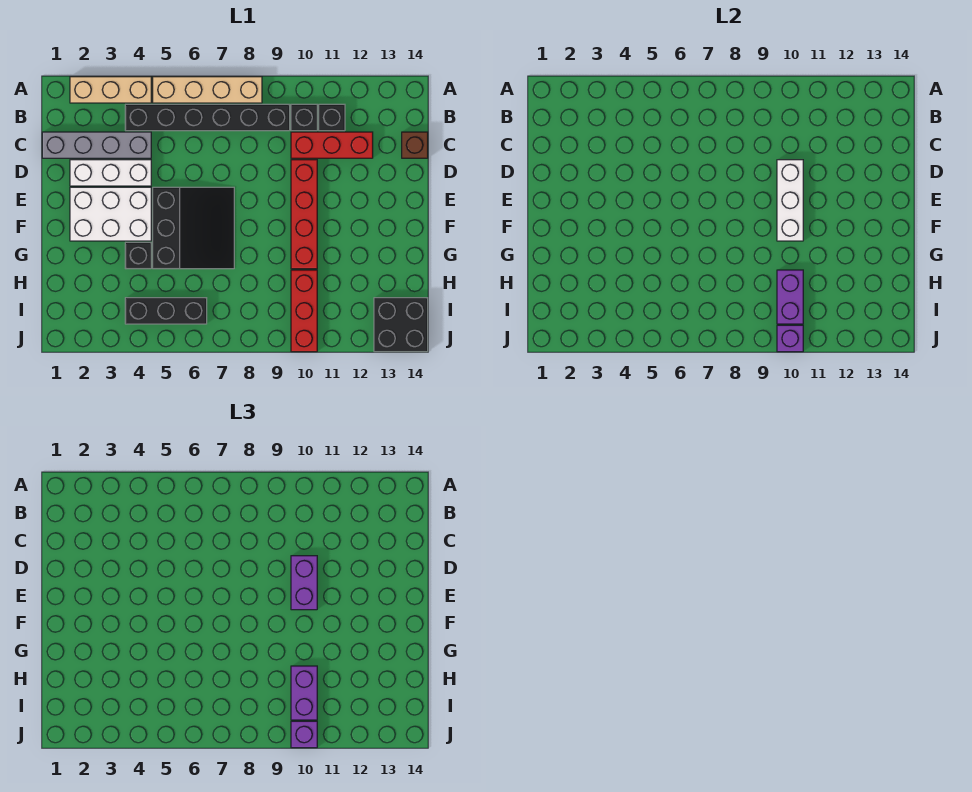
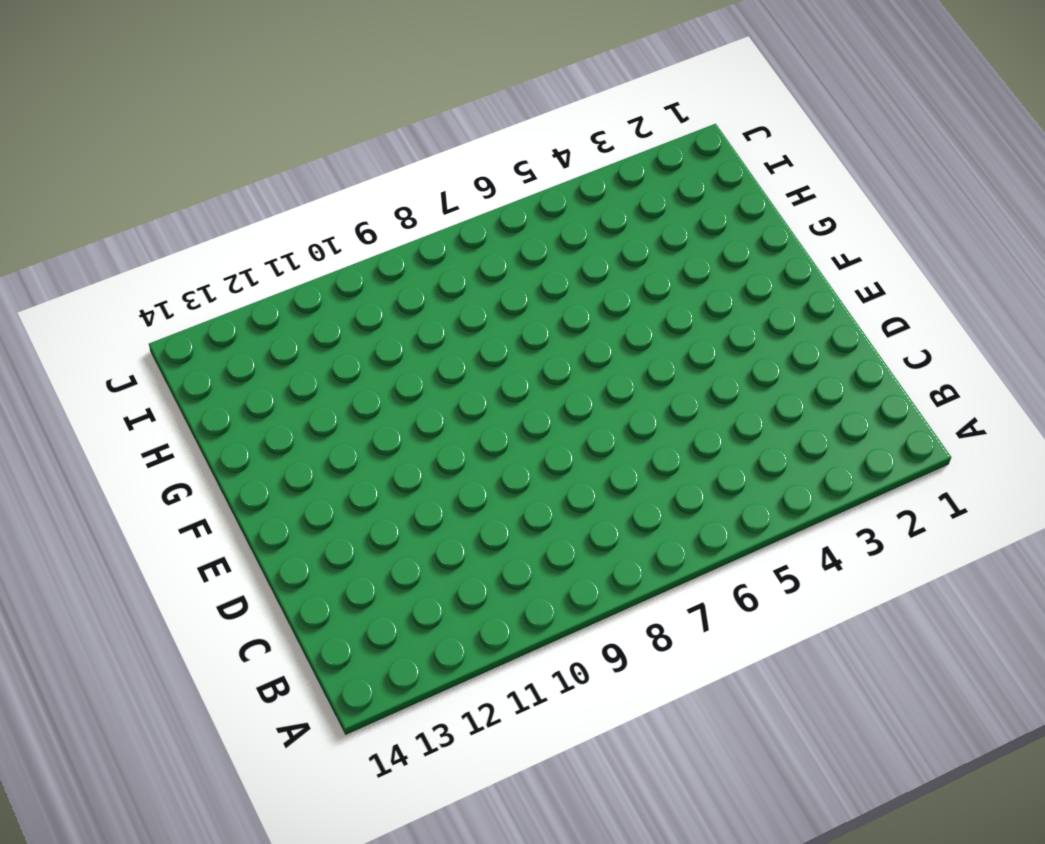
none -> tan 1x3 brick [70,77,151,103]
none -> tan 1x4 brick [153,77,262,103]
none -> black 1x6 brick [125,104,290,131]

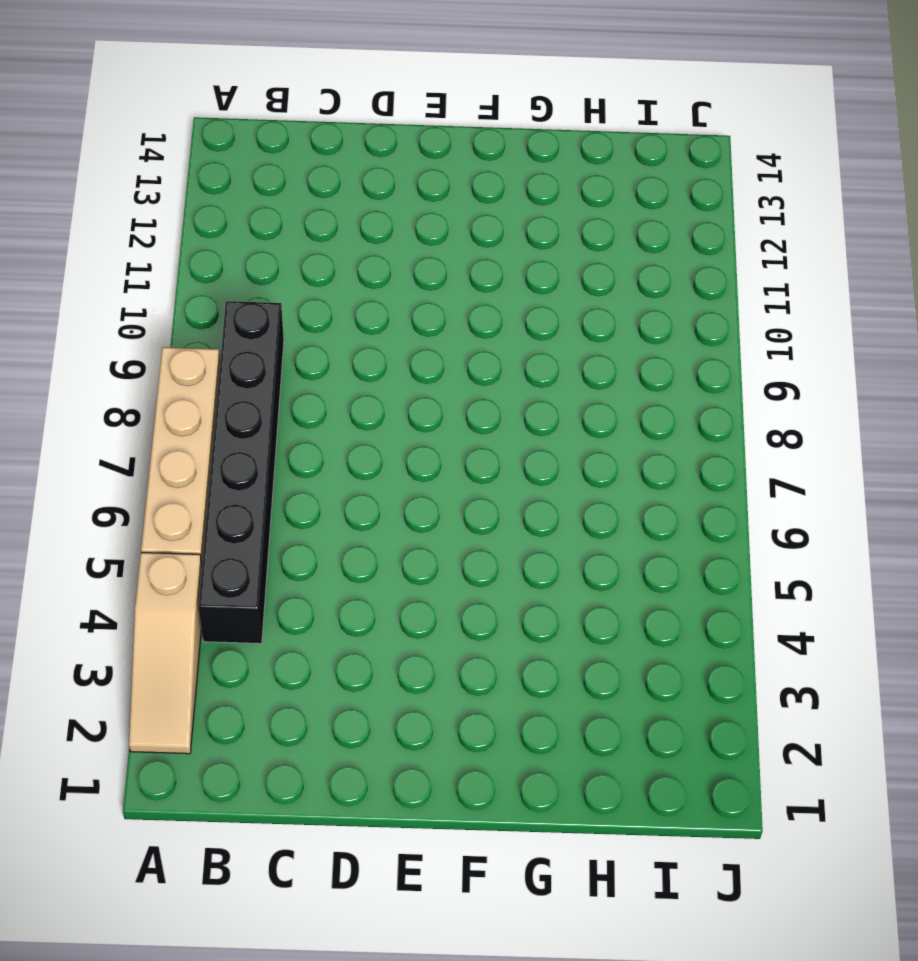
tan 1x3 slope [129,553,202,754] -> tan 1x3 brick [70,77,151,103]
none -> black 1x1 brick [291,104,317,131]
none -> black 1x1 brick [319,104,345,131]
none -> grey 1x4 brick [42,132,151,158]

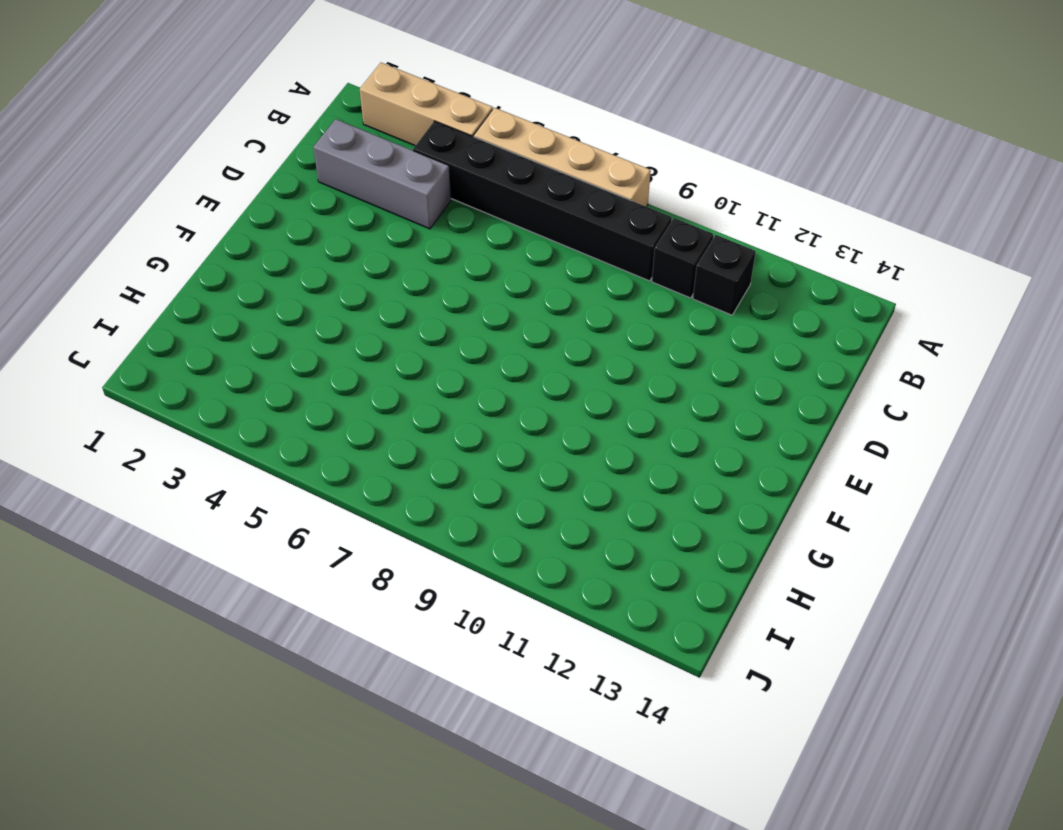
grey 1x3 brick [313,119,451,229] -> grey 1x4 brick [42,132,151,158]
none -> red 1x3 brick [291,132,373,158]
none -> brown 1x1 brick [402,132,428,158]
none -> white 1x3 brick [70,160,151,186]

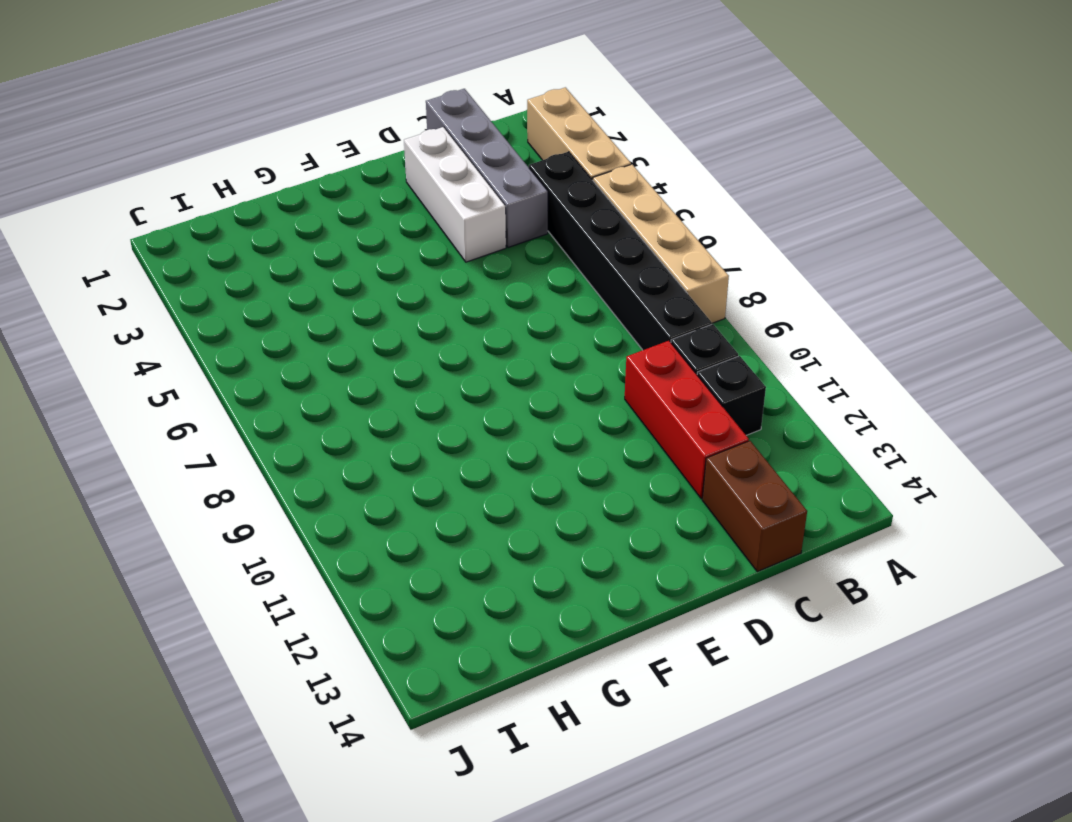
brown 1x2 brick [702,441,807,572] -> brown 1x1 brick [402,132,428,158]
none -> red 1x4 brick [291,160,317,269]
none -> white 2x3 brick [70,187,151,241]
none -> black 3x3 slope [153,187,234,269]

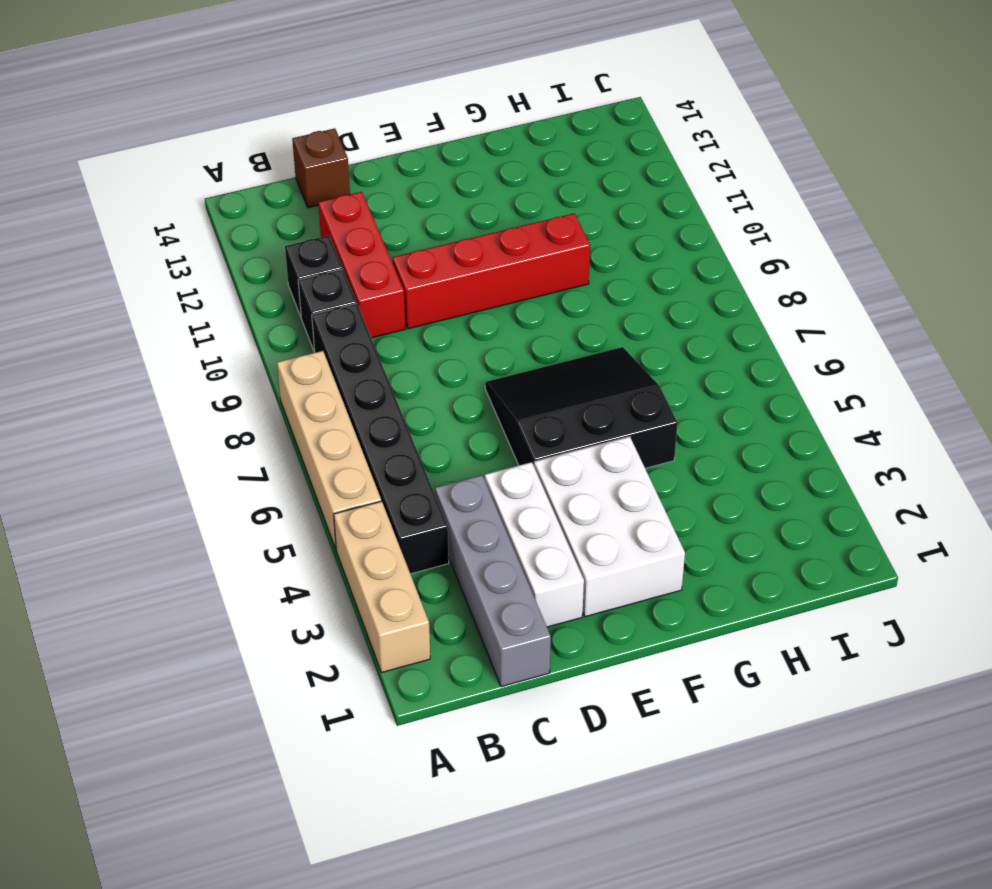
none -> black 1x1 brick [125,242,151,269]
none -> red 1x3 brick [291,270,317,352]
none -> black 1x3 brick [125,298,207,324]

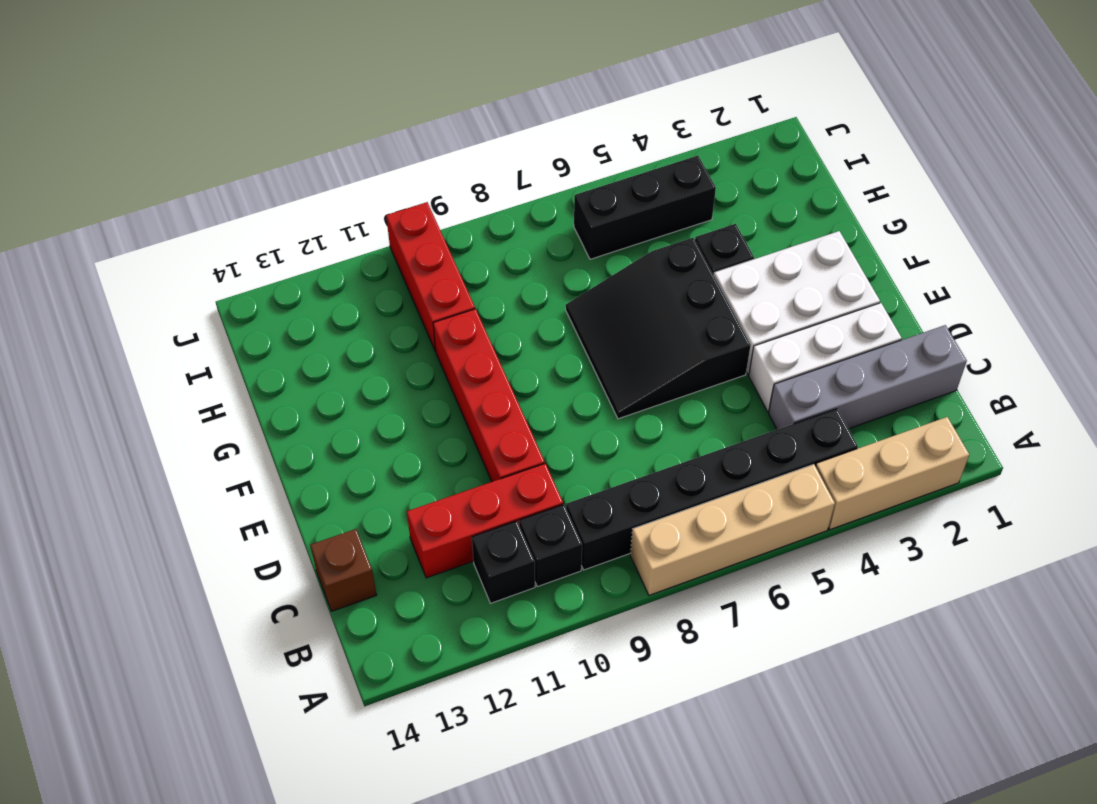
none -> black 2x2 brick [374,298,428,352]
none -> white 1x3 brick [777,160,803,241]
none -> purple 1x2 brick [777,270,803,324]

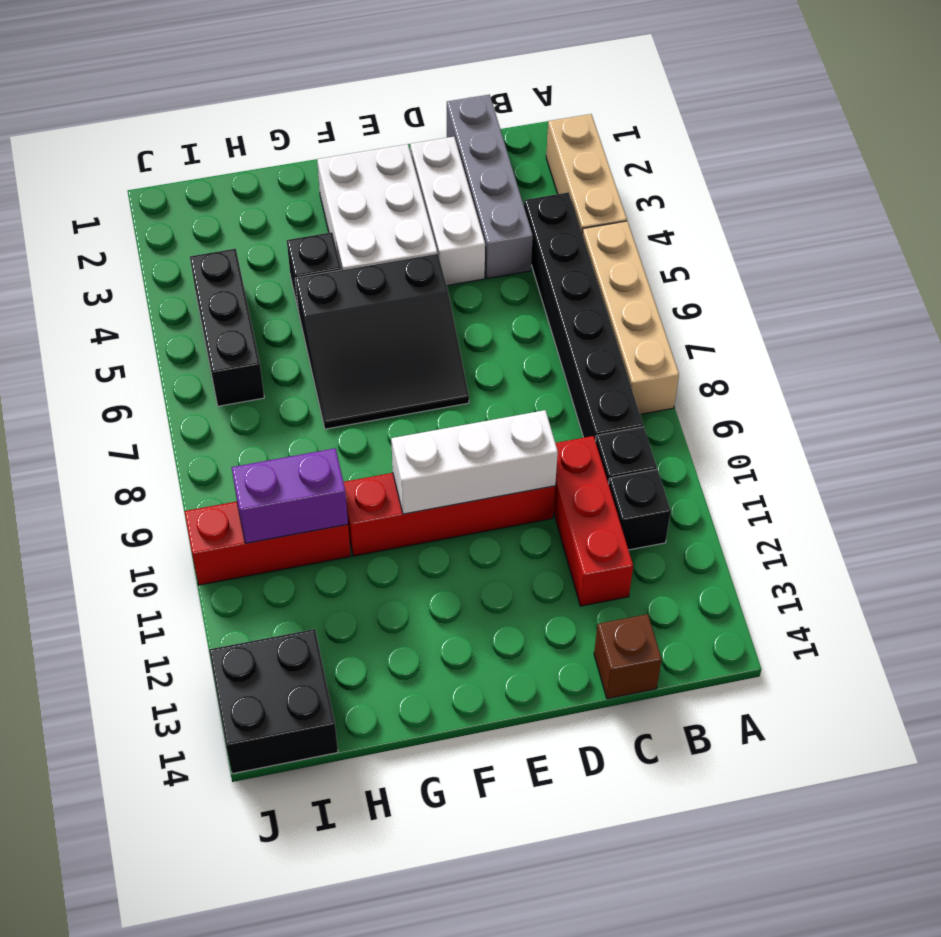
none -> purple 1x1 brick [777,325,803,352]
none -> purple 1x2 brick [291,556,317,610]
none -> purple 1x2 brick [291,666,317,720]

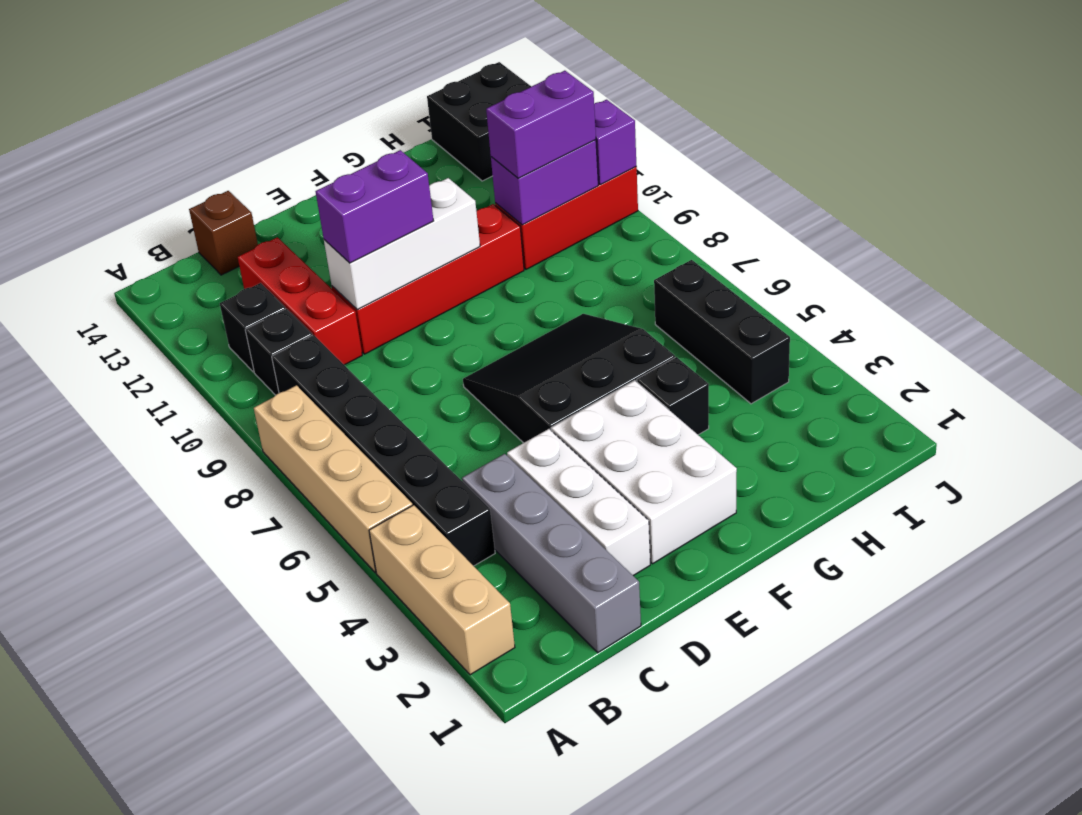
none -> purple 1x1 brick [291,721,317,748]

